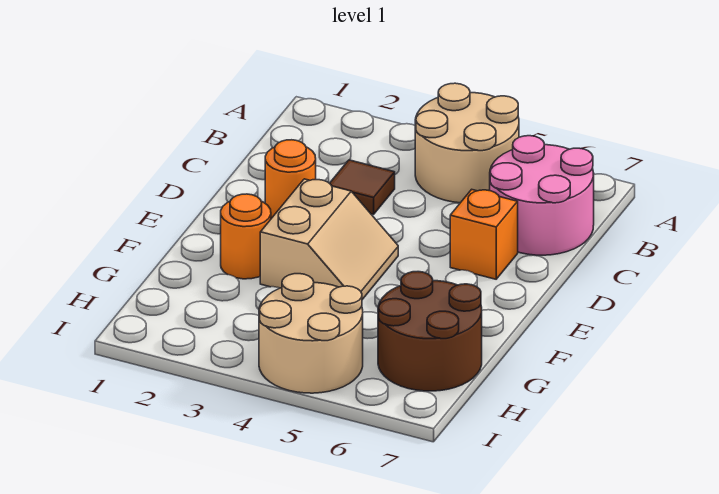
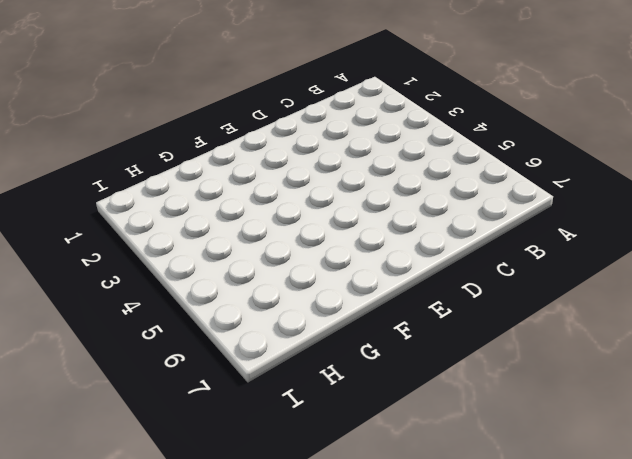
none -> tan 2x2 round brick [415,83,519,203]
none -> pink 2x2 round brick [490,136,594,255]

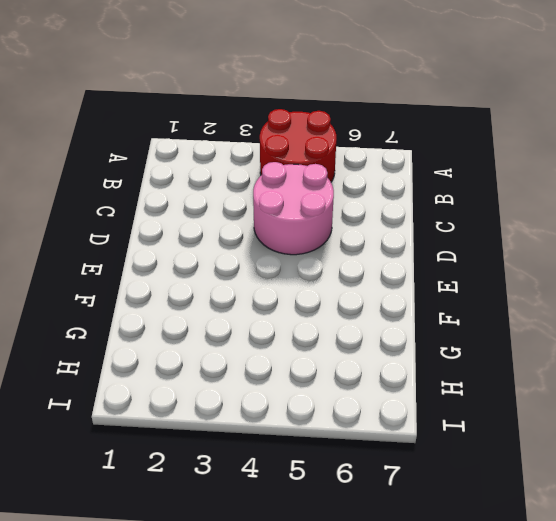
red 2x2 round brick [260,109,336,182] -> tan 2x2 round brick [415,83,519,203]
pink 2x2 round brick [253,162,334,255] -> pink 2x2 round brick moved to [490,136,594,255]
none -> brown 1x1 tile [330,160,395,215]
none -> orange 1x1 round brick [265,140,316,219]

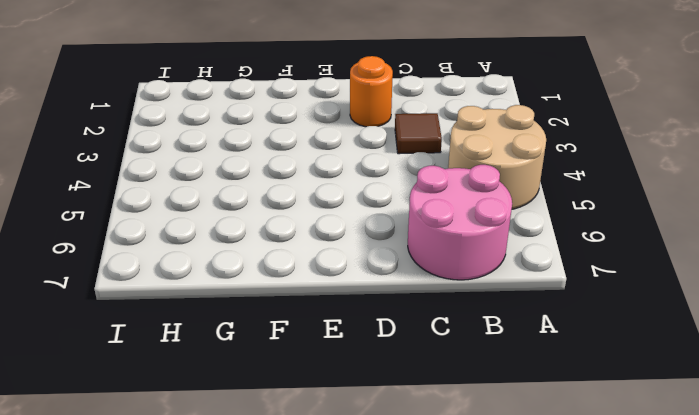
none -> orange 1x1 brick [450,189,518,279]
none -> tan 2x2 slope [260,179,398,300]

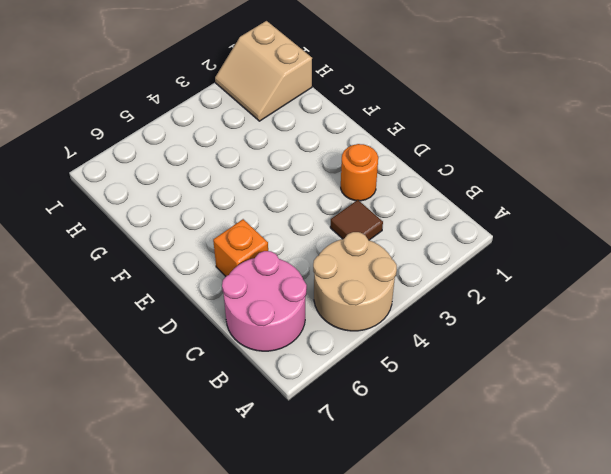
tan 2x2 slope [215,21,312,121] -> tan 2x2 slope moved to [260,179,398,300]
none -> orange 1x1 round brick [221,194,271,279]
none -> brown 2x2 round brick [378,272,482,391]

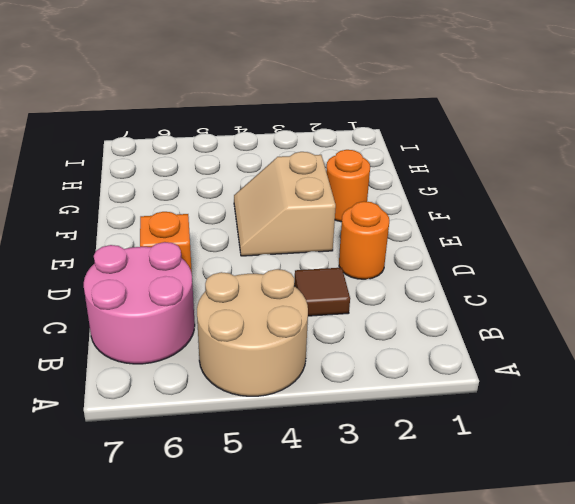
none -> brown 2x2 round brick [378,272,482,391]
none -> tan 2x2 round brick [259,274,363,393]

